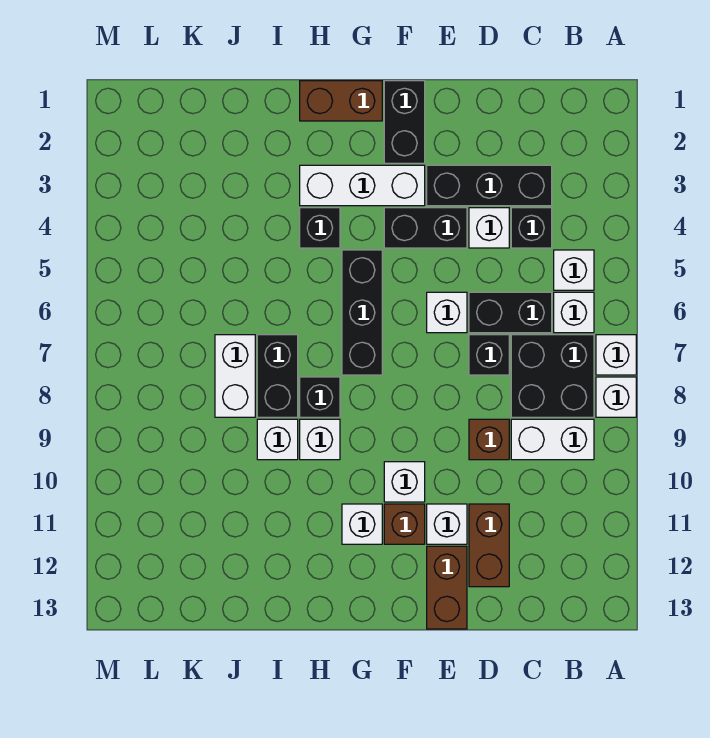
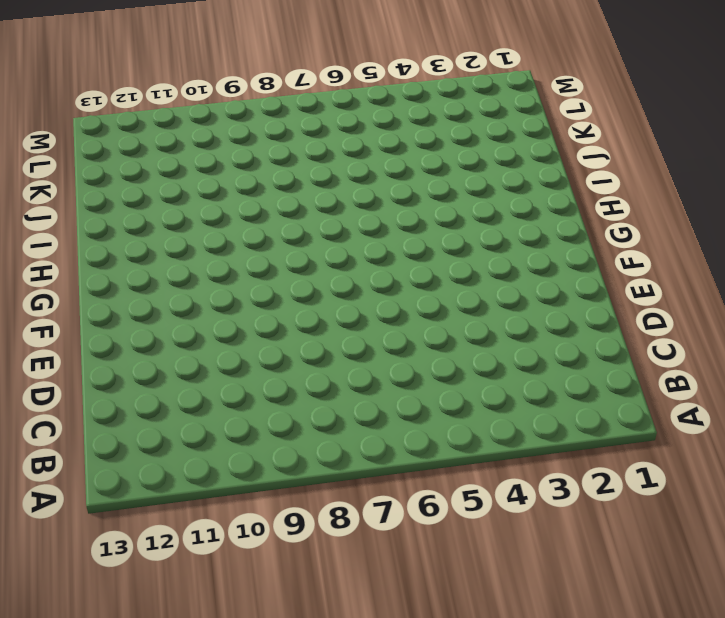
none -> white 1x1 brick [596,335,636,375]
none -> white 1x1 brick [596,377,636,417]
none -> white 1x1 brick [554,250,594,290]
none -> white 1x1 brick [554,292,594,333]

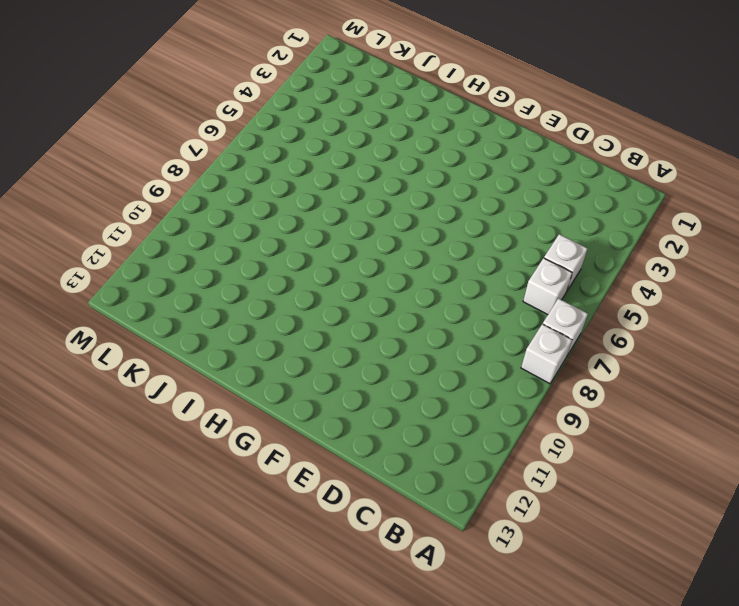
none -> black 2x2 brick [511,335,594,417]
none -> white 1x2 brick [511,419,594,460]
none -> black 1x3 brick [427,165,552,206]
none -> black 1x1 brick [511,208,552,248]

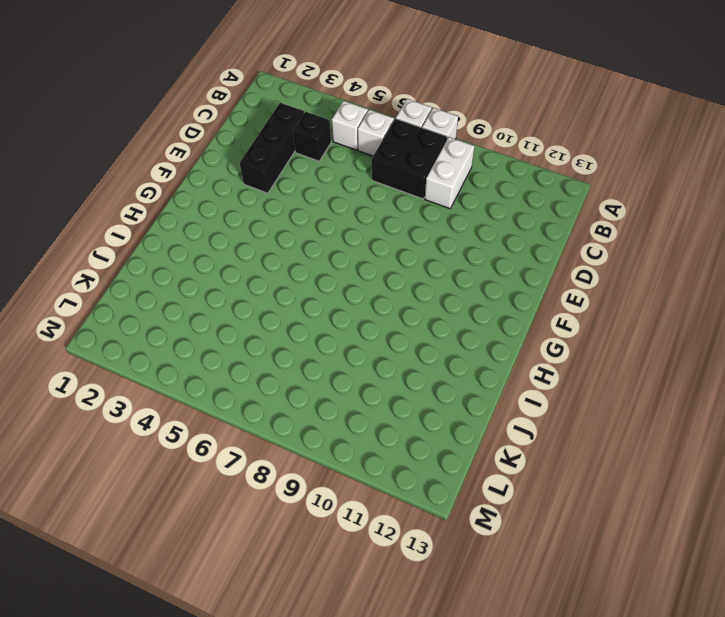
none -> black 1x2 brick [469,292,552,333]
none -> white 1x1 brick [469,208,509,248]
none -> black 1x1 brick [469,335,509,375]
none -> brown 1x1 brick [469,419,509,460]

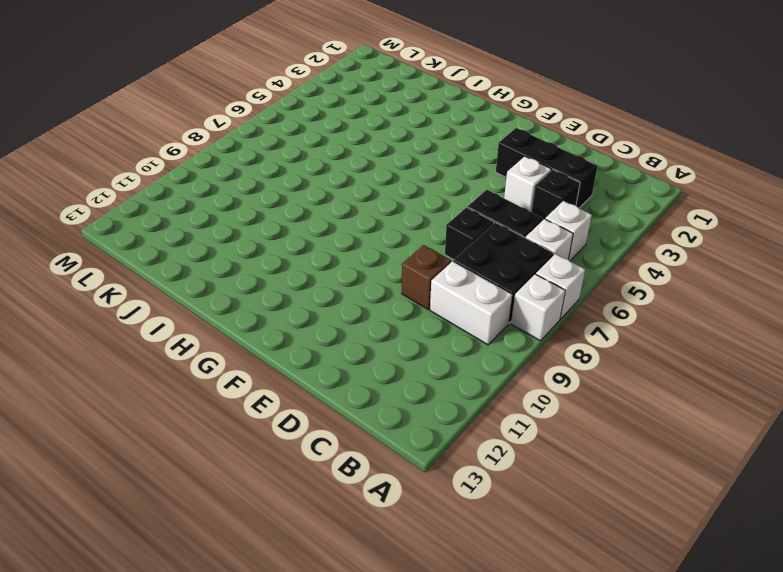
none -> brown 1x2 brick [469,504,509,587]
none -> black 1x2 brick [384,208,467,248]
none -> white 1x1 brick [427,292,467,333]
none -> white 1x1 brick [427,504,467,544]

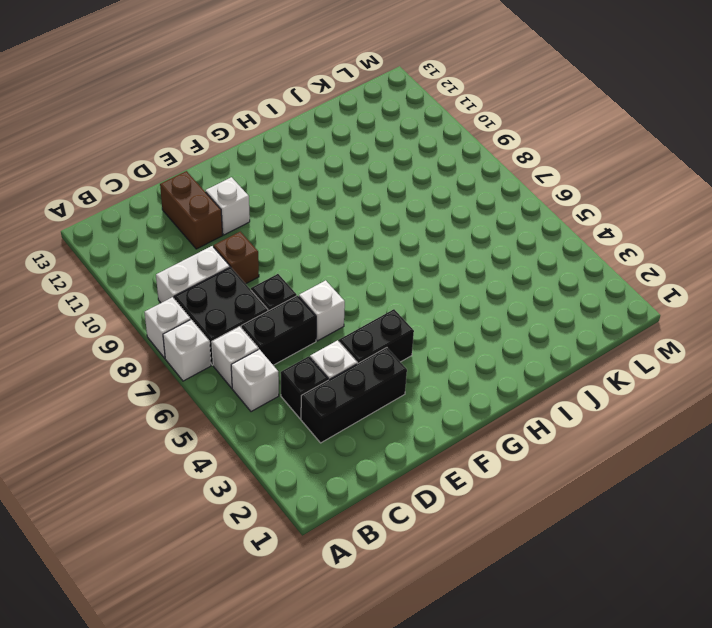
none -> brown 1x2 brick [427,546,467,629]
none -> black 1x2 brick [384,81,425,163]
none -> white 1x3 brick [300,165,425,206]
none -> white 1x1 brick [384,462,425,502]

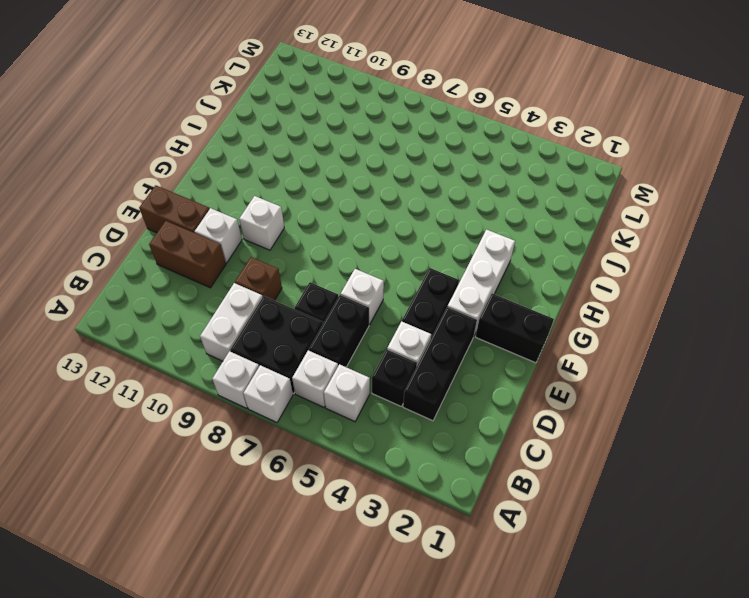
none -> brown 1x1 brick [384,504,425,544]
none -> brown 1x2 brick [300,81,382,121]
none -> black 1x3 brick [342,250,382,375]
none -> white 1x1 brick [342,504,382,544]

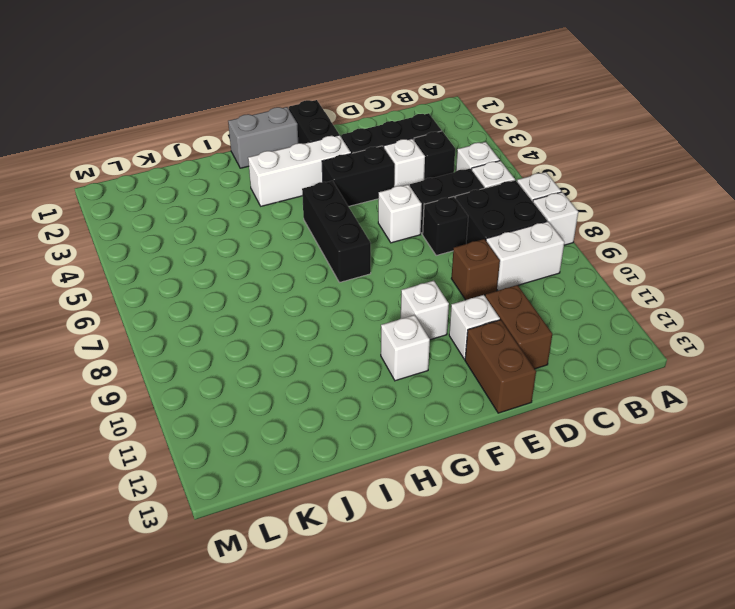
grey 1x2 brick [228,107,298,168] -> brown 1x2 brick [300,81,382,121]
none -> brown 1x1 brick [384,504,425,544]
none -> black 1x1 brick [300,208,340,248]
none -> black 1x1 brick [300,377,340,417]
none -> white 1x1 brick [300,419,340,460]

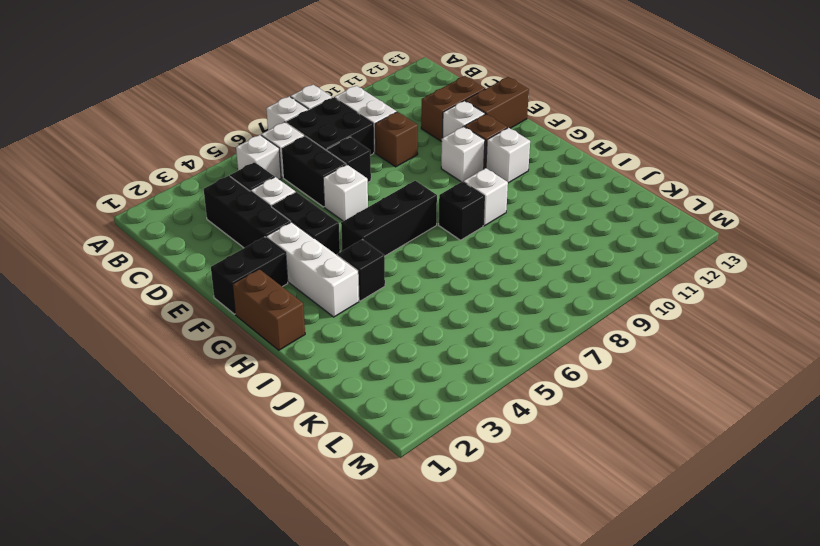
none -> black 1x2 brick [257,335,298,417]
none -> white 1x1 brick [257,419,298,460]
none -> white 1x2 brick [215,335,255,417]

